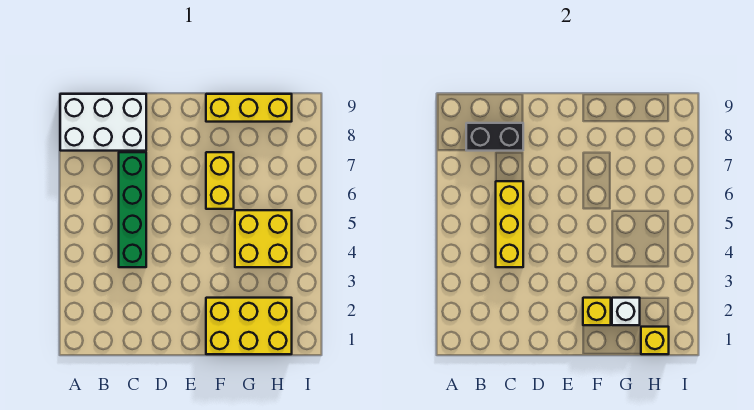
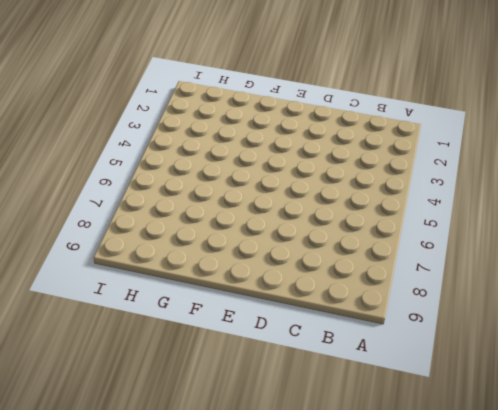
none -> white 2x3 brick [60,94,146,151]
none -> green 1x4 brick [119,152,146,267]

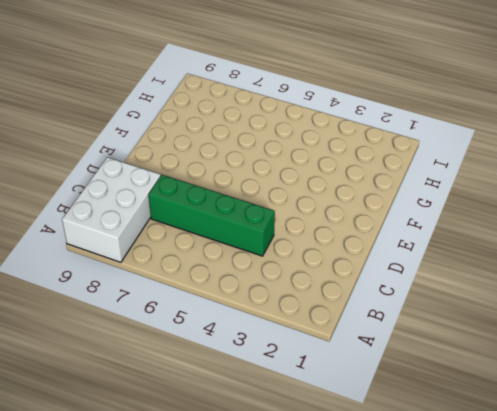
none -> yellow 2x3 brick [206,298,292,354]
none -> yellow 1x2 brick [206,152,234,209]

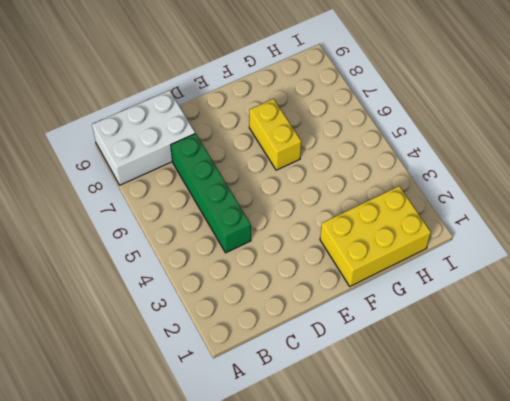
none -> yellow 1x3 brick [206,94,292,122]
none -> yellow 2x2 brick [235,210,292,267]

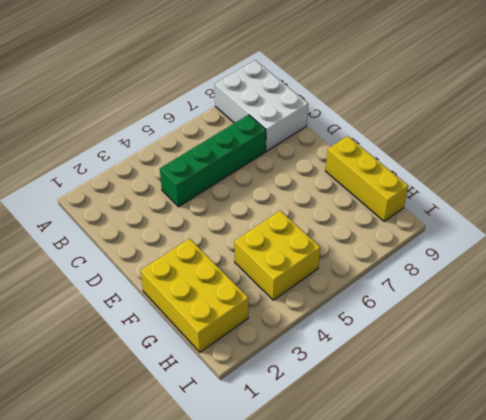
none -> yellow 1x2 brick [206,152,234,209]
none -> black 1x2 brick [466,123,523,151]

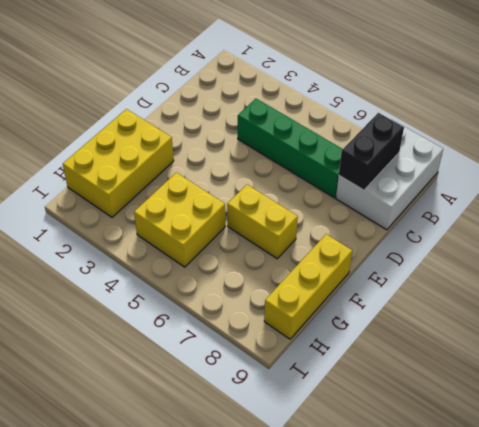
none -> yellow 1x3 brick [496,181,523,267]
none -> yellow 1x1 brick [583,298,611,325]

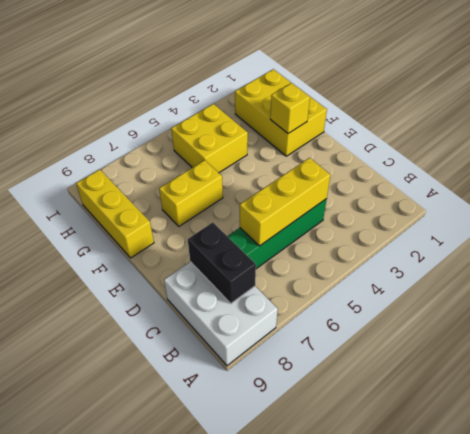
none -> white 1x1 brick [612,298,640,325]
none -> yellow 1x1 brick [641,327,669,354]

